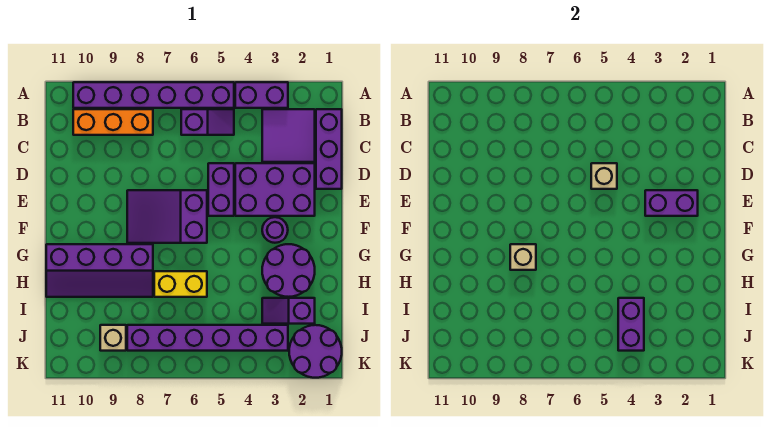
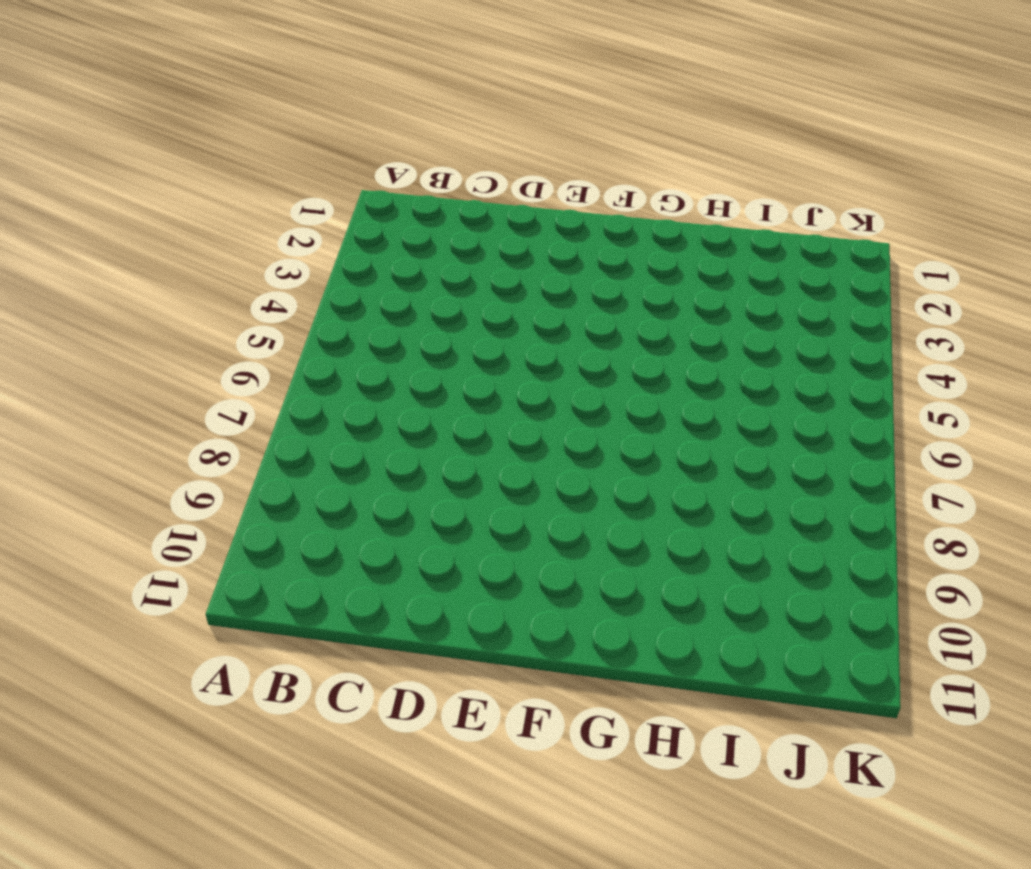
none -> purple 1x2 brick [235,82,288,108]
none -> purple 1x6 brick [73,82,234,108]
none -> purple 1x3 brick [316,109,342,189]

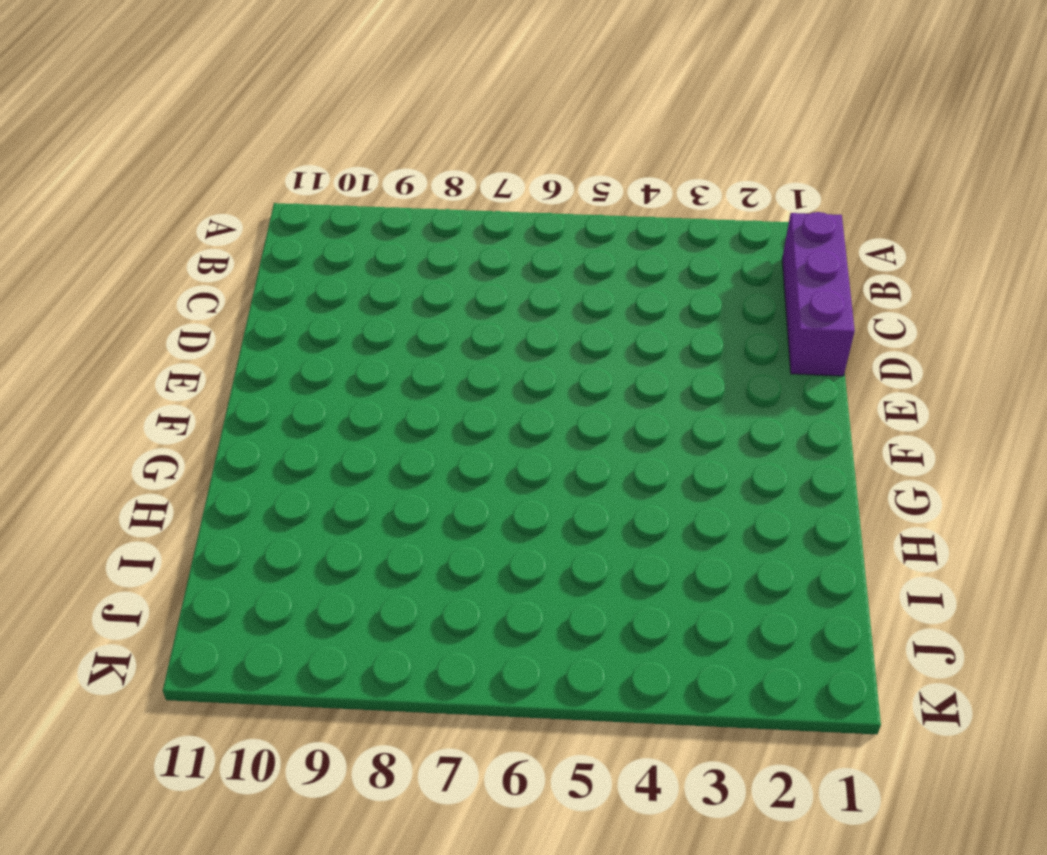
none -> purple 1x2 brick [235,82,288,108]
none -> purple 1x6 brick [73,82,234,108]
none -> purple 2x2 tile [262,109,315,162]

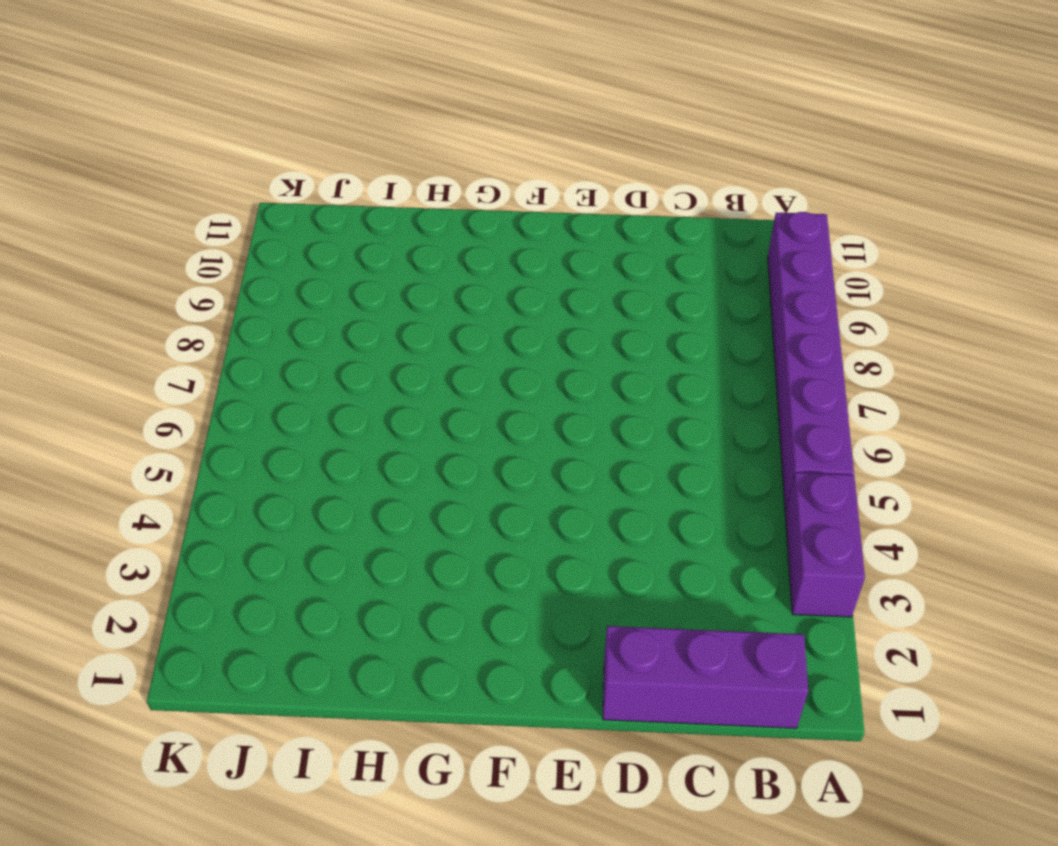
none -> purple 2x2 tile [262,109,315,162]
none -> purple 1x2 slope [181,109,234,135]
none -> orange 1x3 brick [73,109,153,135]

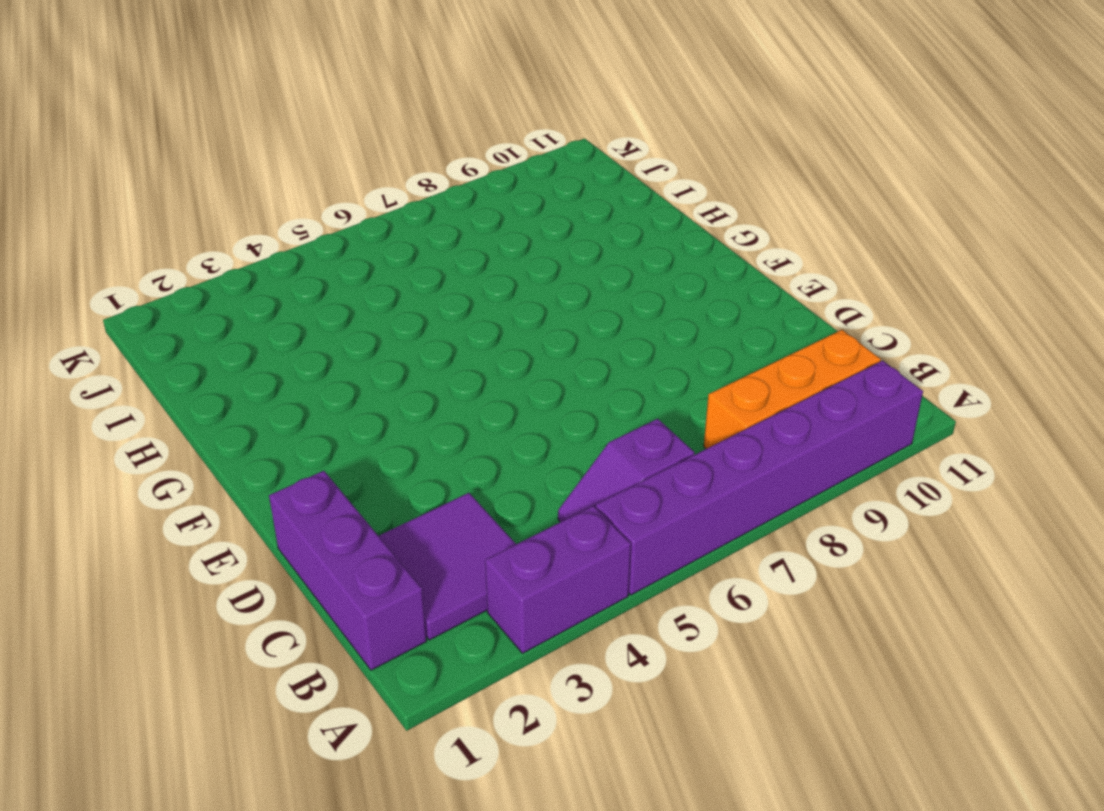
none -> purple 2x3 brick [235,163,315,216]
none -> purple 1x2 brick [208,163,234,216]
none -> purple 2x3 slope [127,190,207,243]

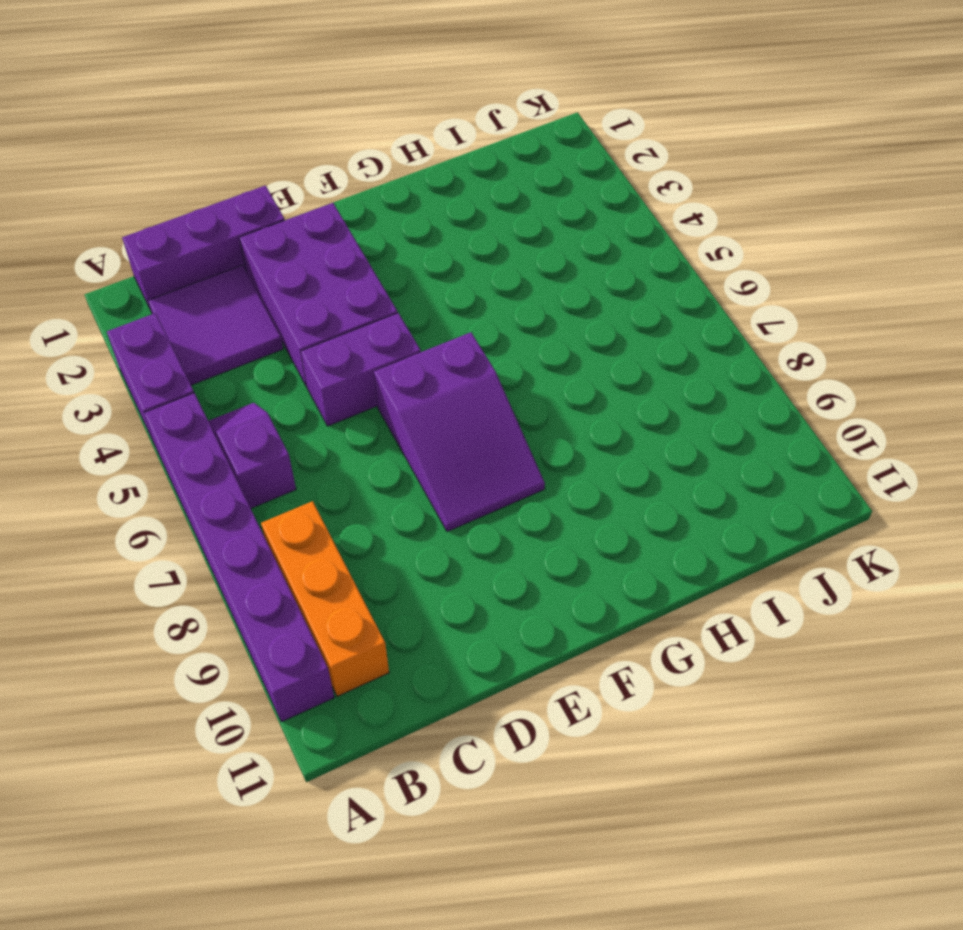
none -> purple 1x1 round brick [262,217,288,243]
none -> purple 2x2 round brick [262,244,315,297]
none -> purple 2x4 slope [46,244,153,297]

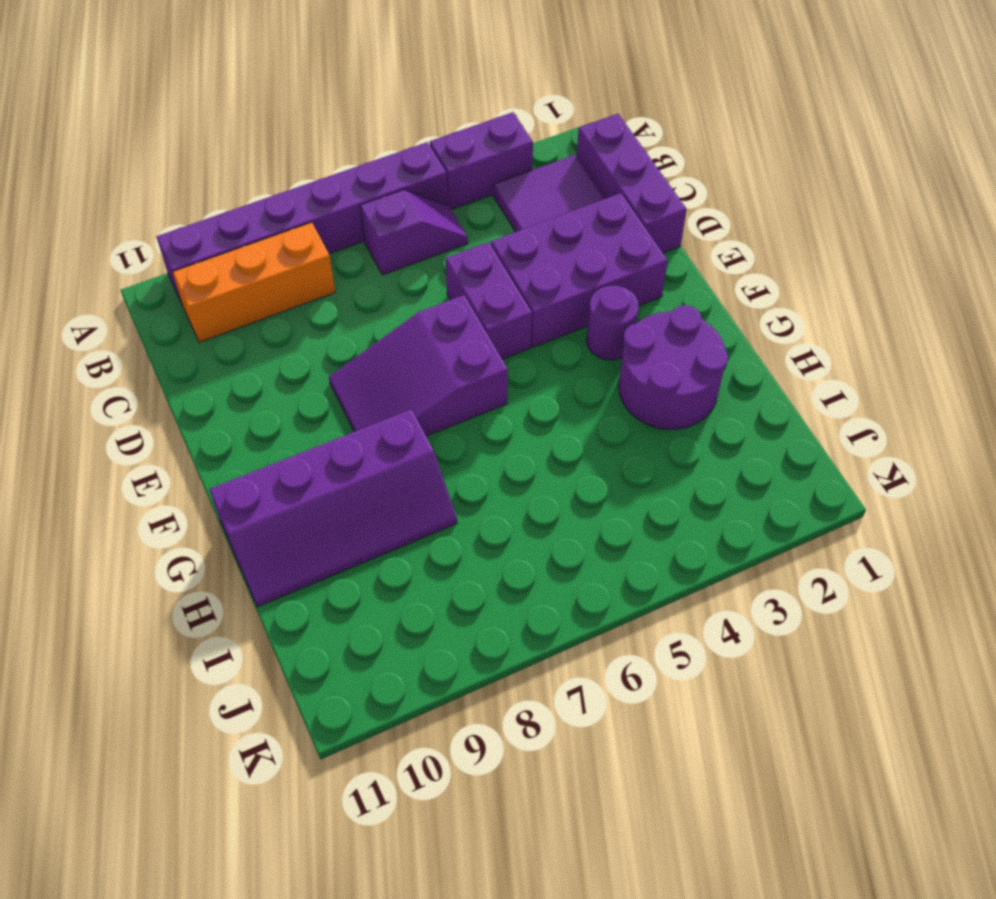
none -> yellow 1x2 brick [154,271,207,297]
none -> purple 1x2 slope [262,298,315,324]
none -> purple 2x2 round brick [289,325,342,378]

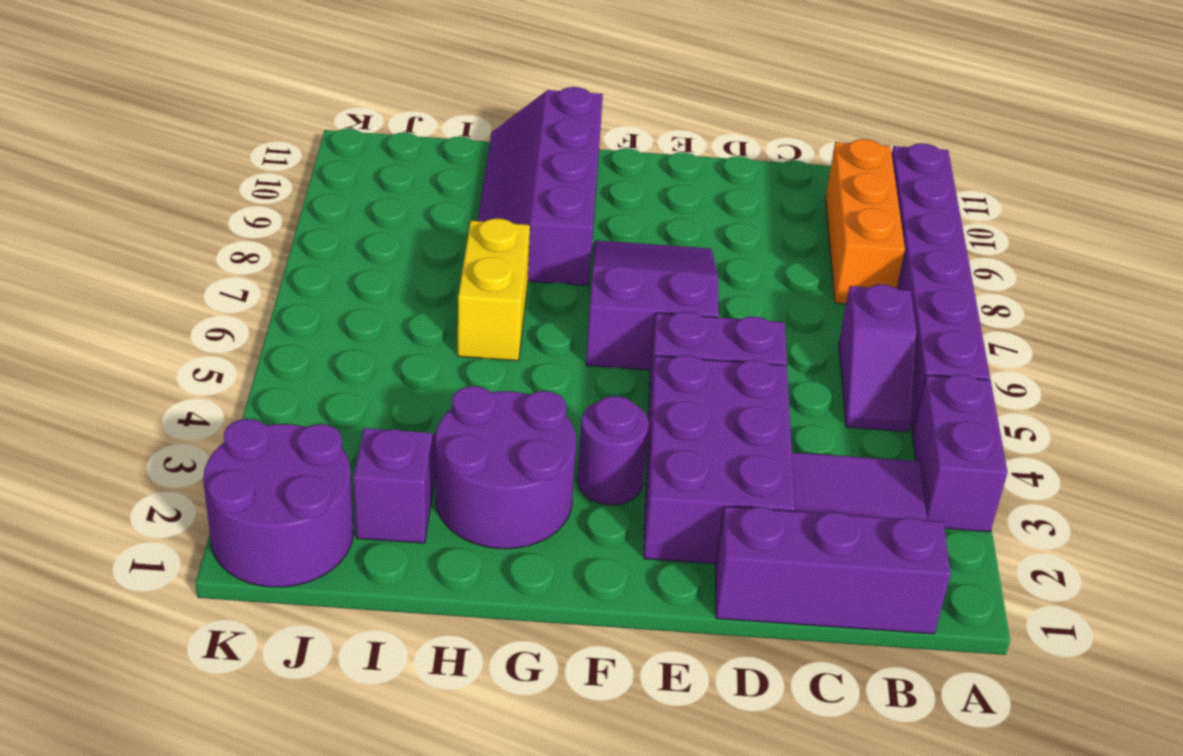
none -> purple 1x6 brick [127,325,288,351]
none -> tan 1x1 brick [100,325,126,351]
none -> tan 1x1 brick [591,163,617,189]

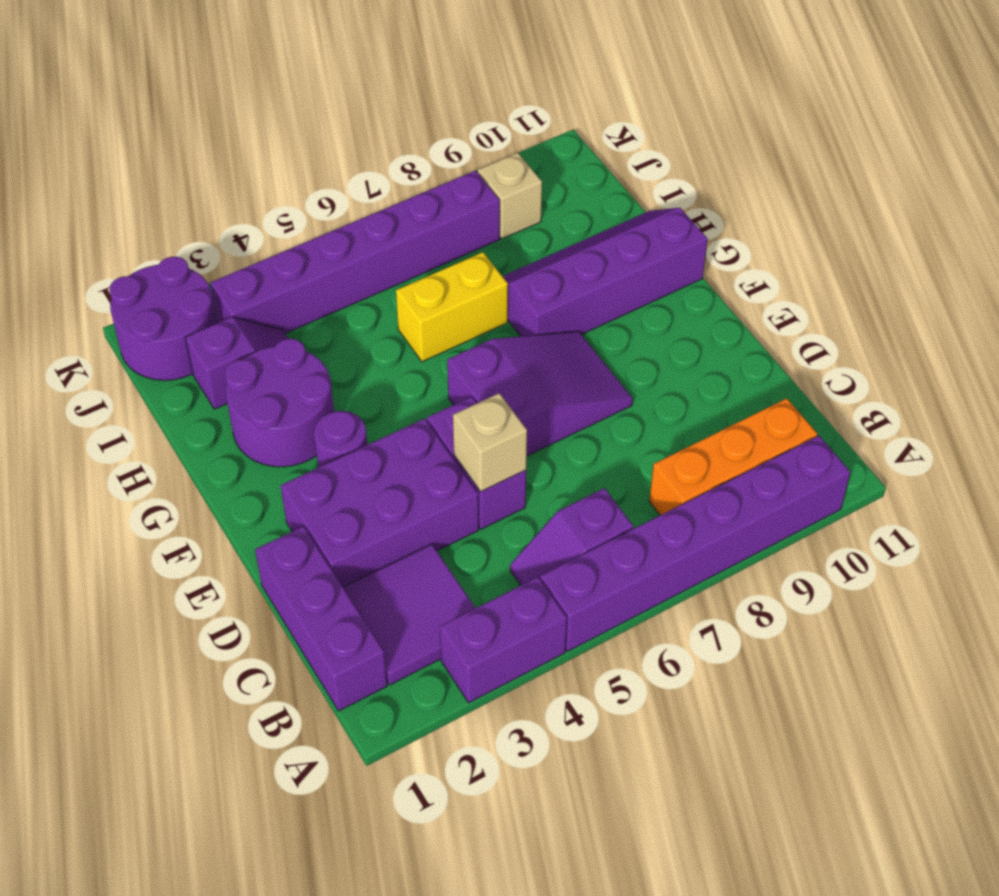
none -> purple 1x2 brick [645,190,698,216]
none -> tan 1x1 brick [510,244,536,270]
none -> purple 1x2 brick [618,298,644,351]

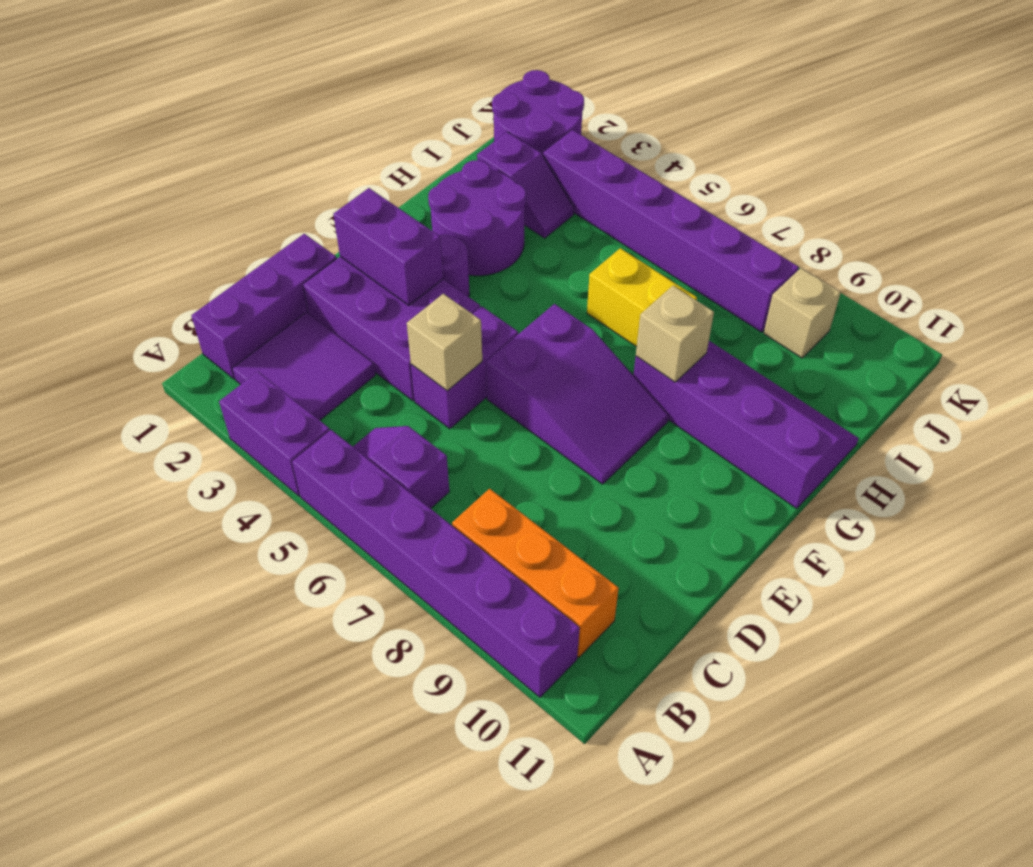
none -> purple 1x2 brick [618,298,644,351]

